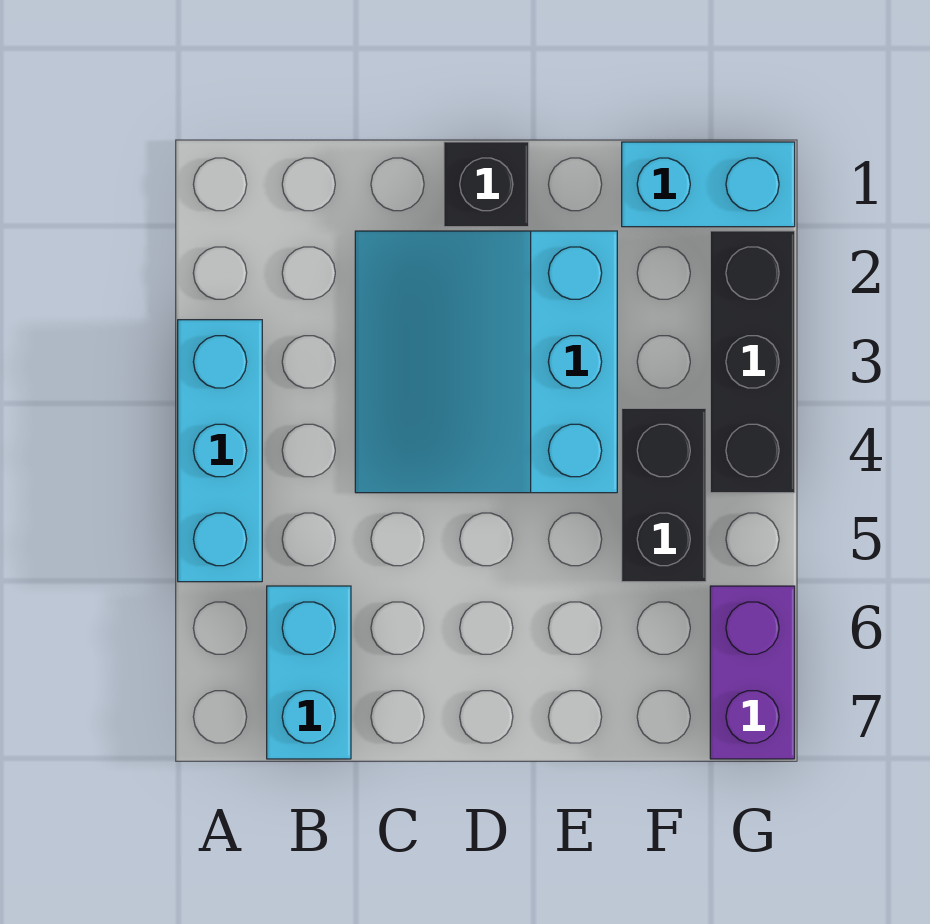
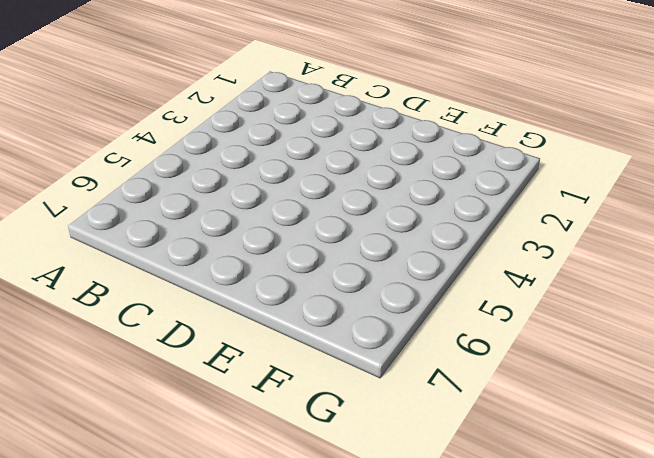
none -> cyan 1x3 brick [178,320,262,582]
none -> cyan 1x2 brick [267,586,351,759]

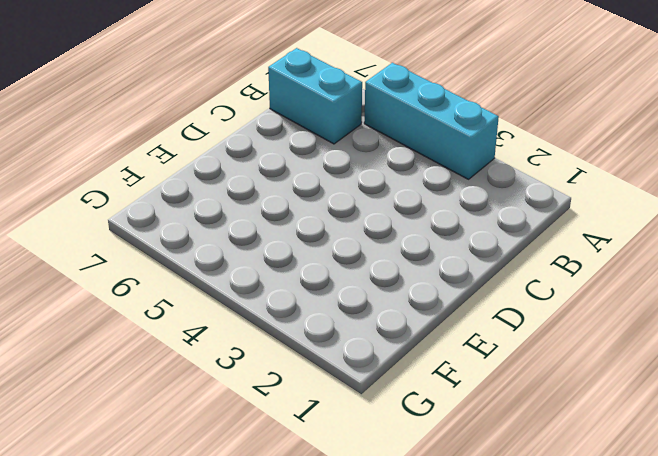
none -> cyan 3x3 slope [355,231,617,493]
none -> black 1x1 brick [444,142,529,227]

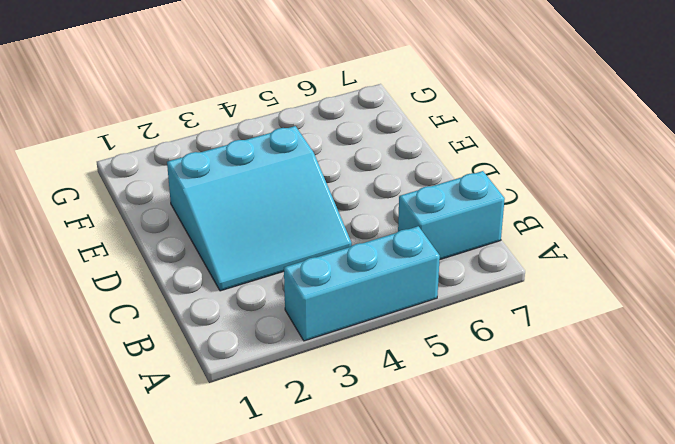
none -> black 1x1 brick [444,142,529,227]
none -> cyan 1x2 brick [622,142,795,227]

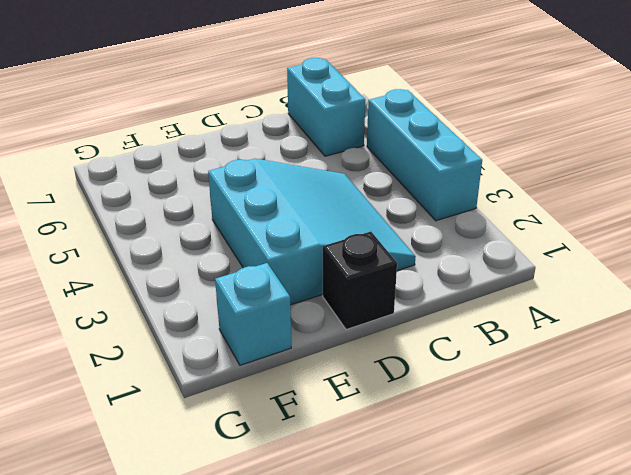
cyan 1x1 brick [215,263,291,365] -> cyan 1x2 brick [622,142,795,227]
none -> black 1x2 brick [622,408,706,582]
none -> black 1x3 brick [710,231,795,493]

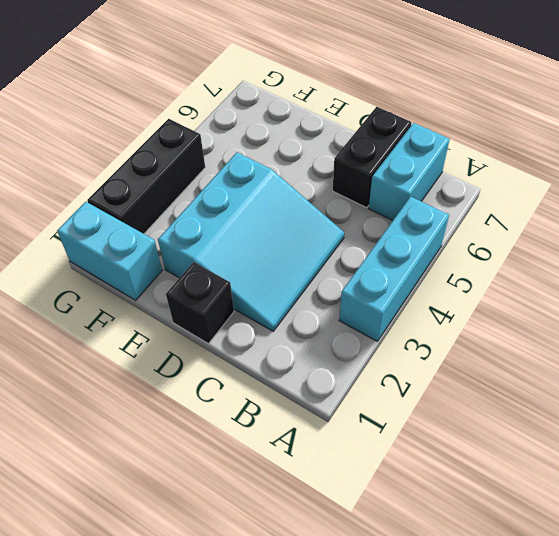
black 1x2 brick [333,107,412,208] -> black 1x2 brick moved to [622,408,706,582]
none -> purple 1x2 brick [710,586,795,759]

